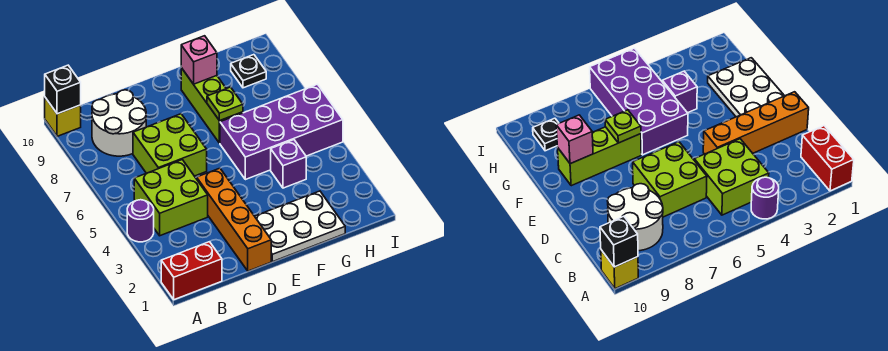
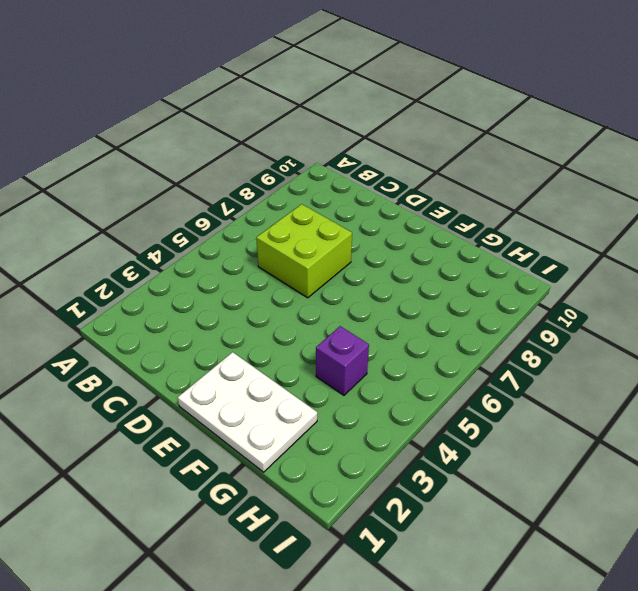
none -> red 1x2 brick [161,242,222,300]
none -> purple 1x1 round brick [127,200,154,242]
none -> yellow 1x1 brick [45,98,81,136]

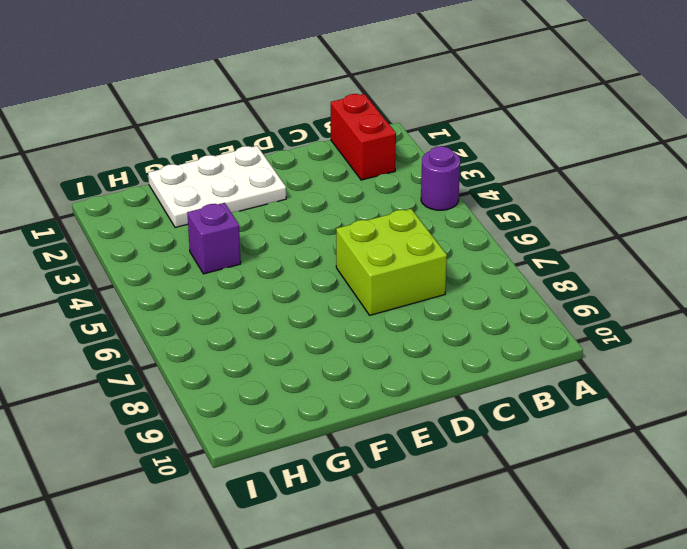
red 1x2 brick [331,94,396,180] -> red 1x2 brick turned to [161,242,222,300]
none -> yellow 1x1 brick [45,98,81,136]
none -> lime 2x2 brick [134,160,208,236]
none -> white 2x2 round brick [92,90,146,156]

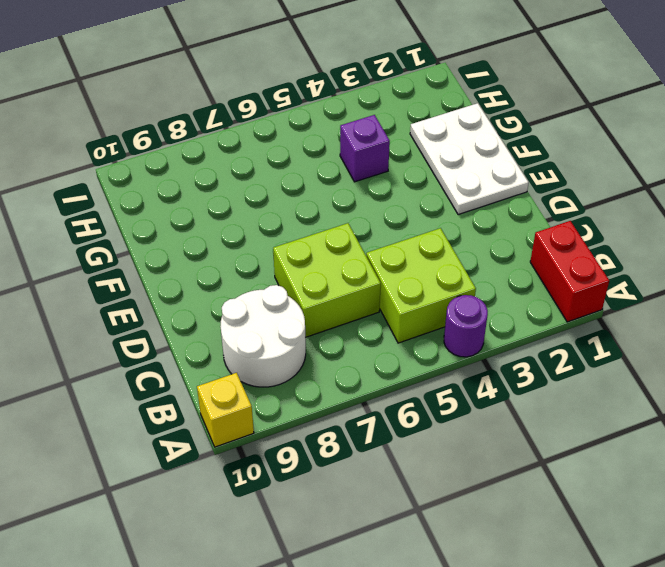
none -> orange 1x4 brick [197,168,271,271]
none -> purple 2x4 brick [220,84,343,180]
none -> lime 1x3 brick [181,68,243,143]

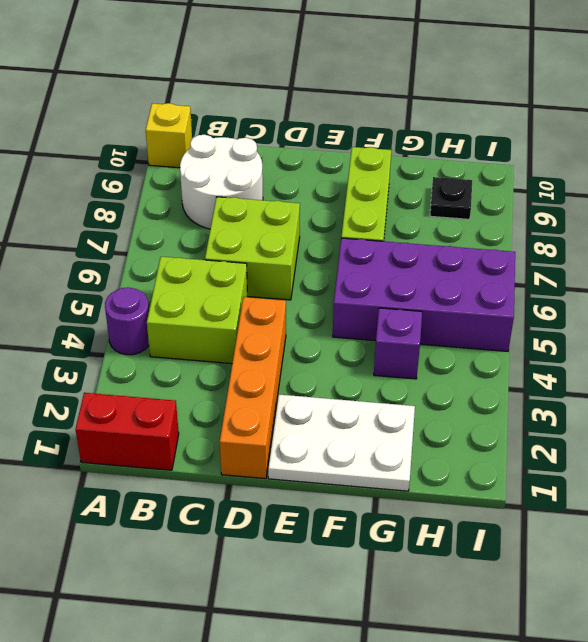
none -> black 1x1 brick [45,65,81,114]
none -> lime 1x1 plate [207,87,243,121]
none -> pink 1x1 brick [181,36,217,84]

